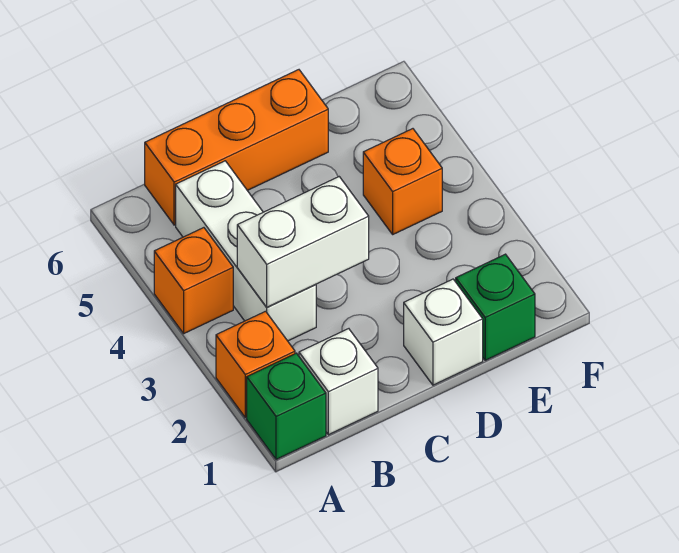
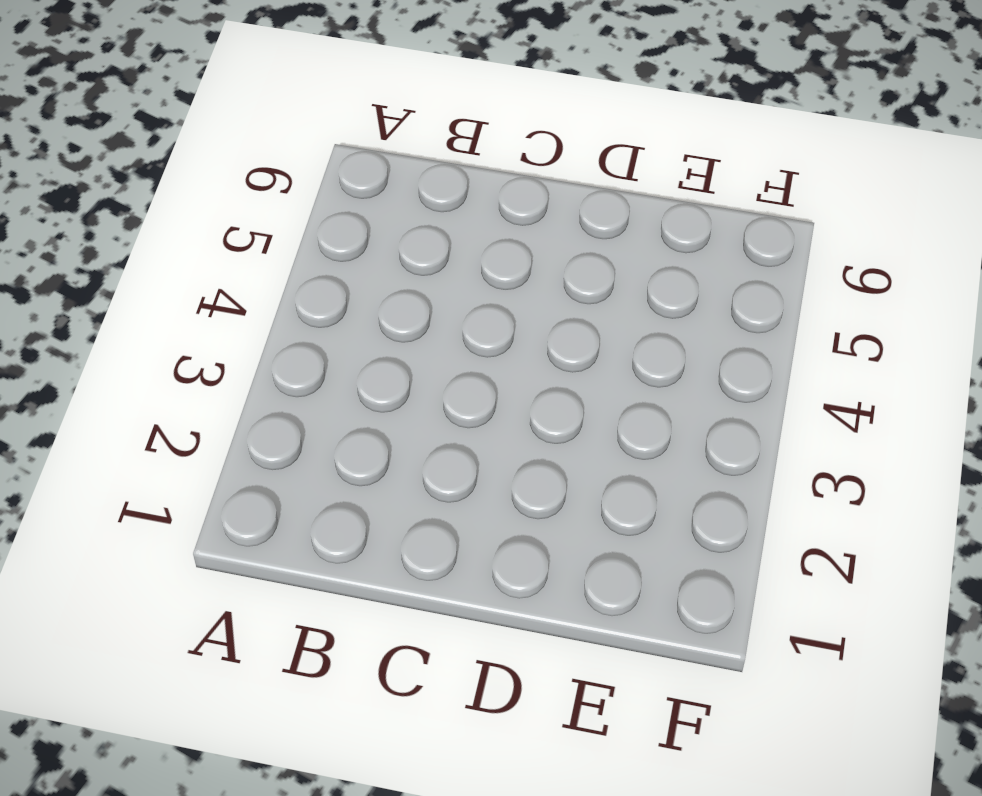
none -> green 1x1 brick [247,353,326,459]
none -> orange 1x1 brick [216,311,295,417]

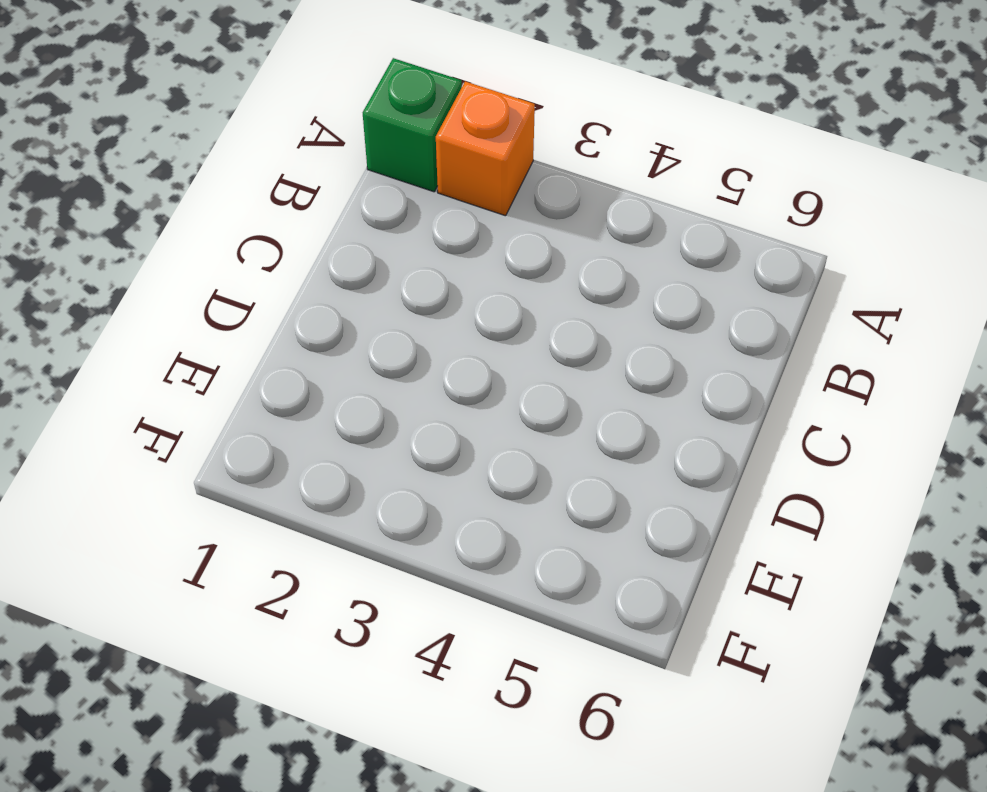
none -> orange 1x1 brick [154,228,233,333]
none -> white 1x1 brick [299,329,378,435]

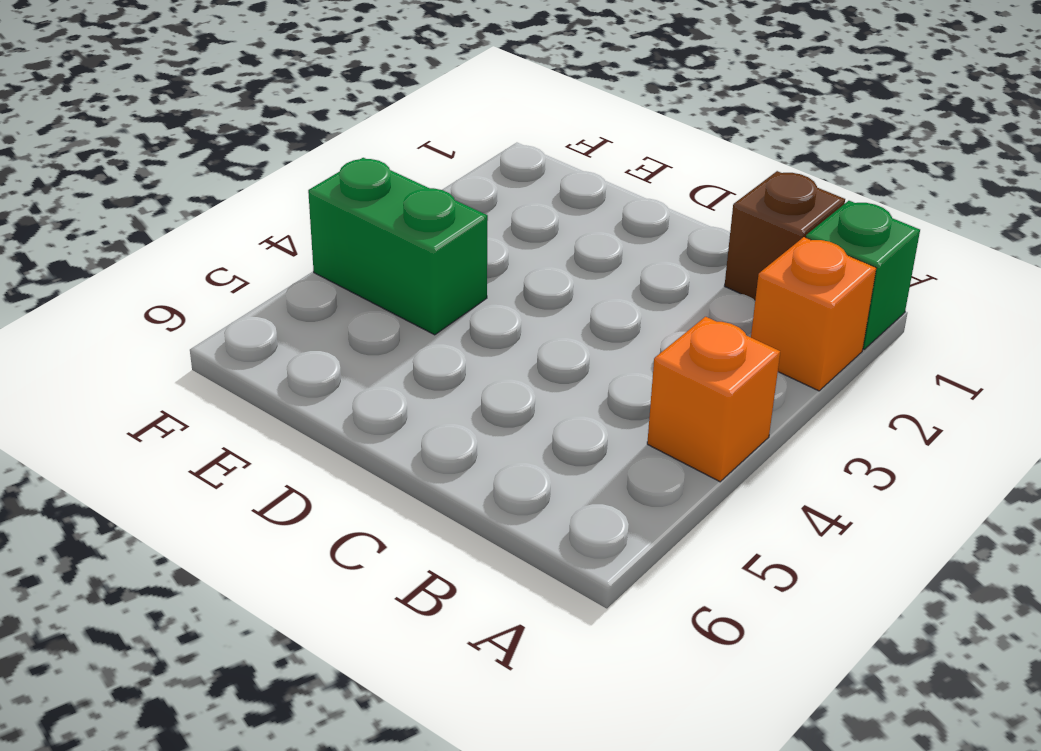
brown 1x1 brick [725,171,845,300] -> white 1x1 brick [299,329,378,435]
green 1x2 brick [308,158,488,335] -> orange 1x1 brick [363,129,442,234]
none -> white 1x3 brick [176,161,316,341]
none -> orange 1x3 brick [145,70,328,225]

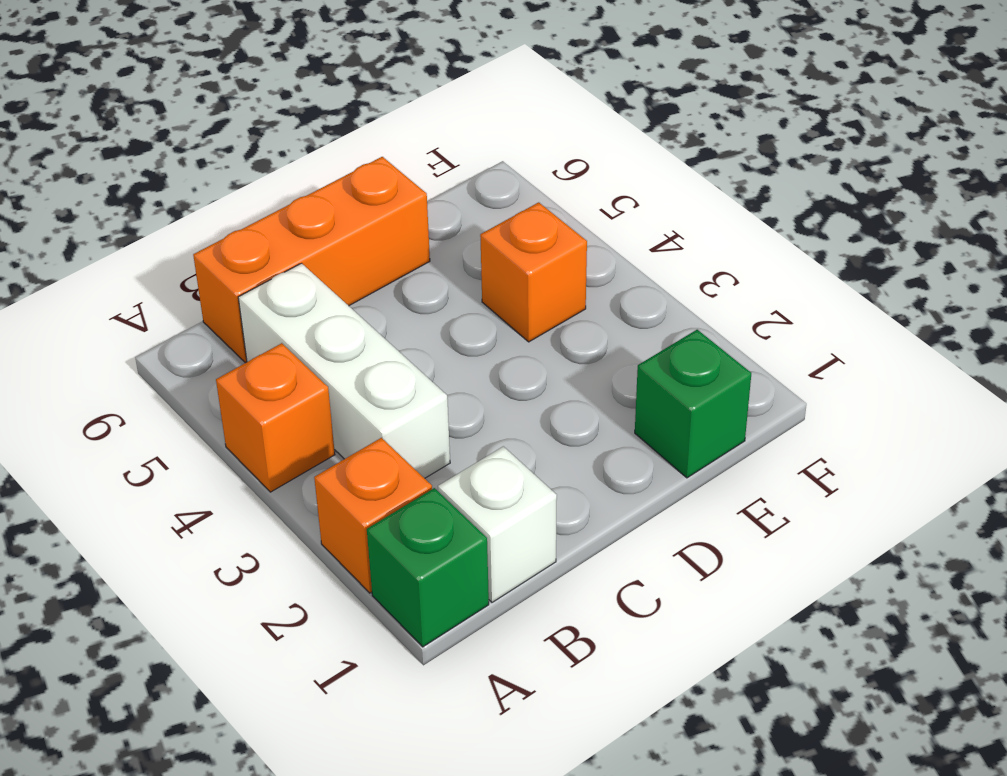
none -> white 1x1 brick [404,279,483,385]
none -> white 1x2 brick [237,177,369,307]

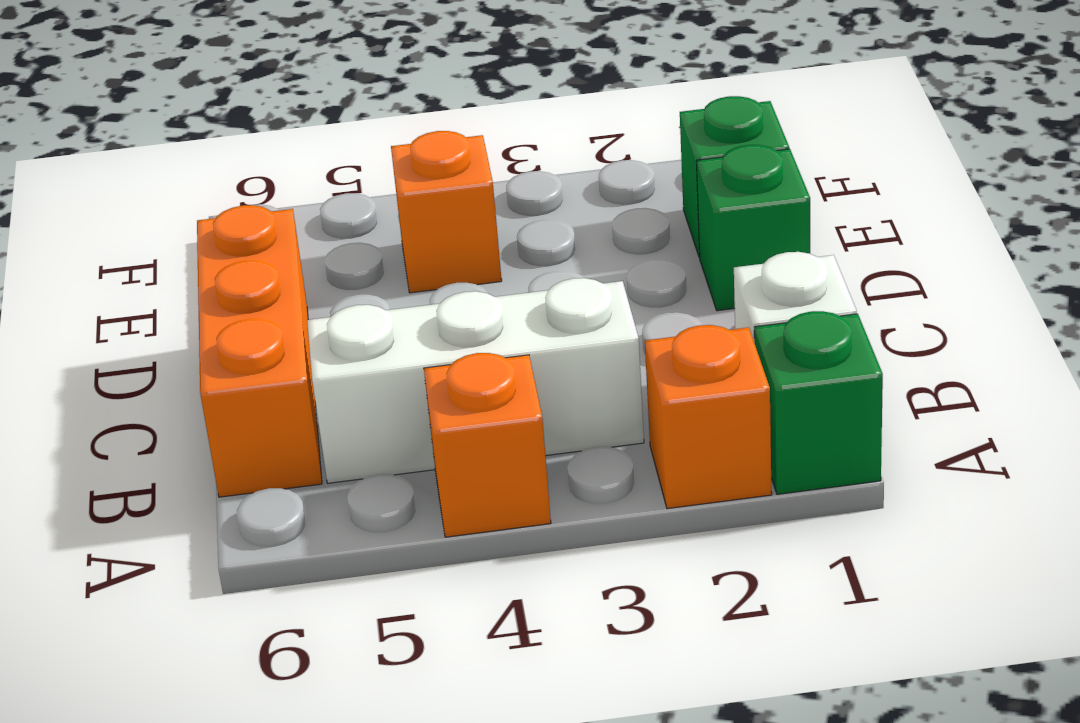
green 1x1 brick [696,145,810,311] -> white 1x1 brick [404,279,483,385]
none -> white 1x2 brick [237,177,369,307]

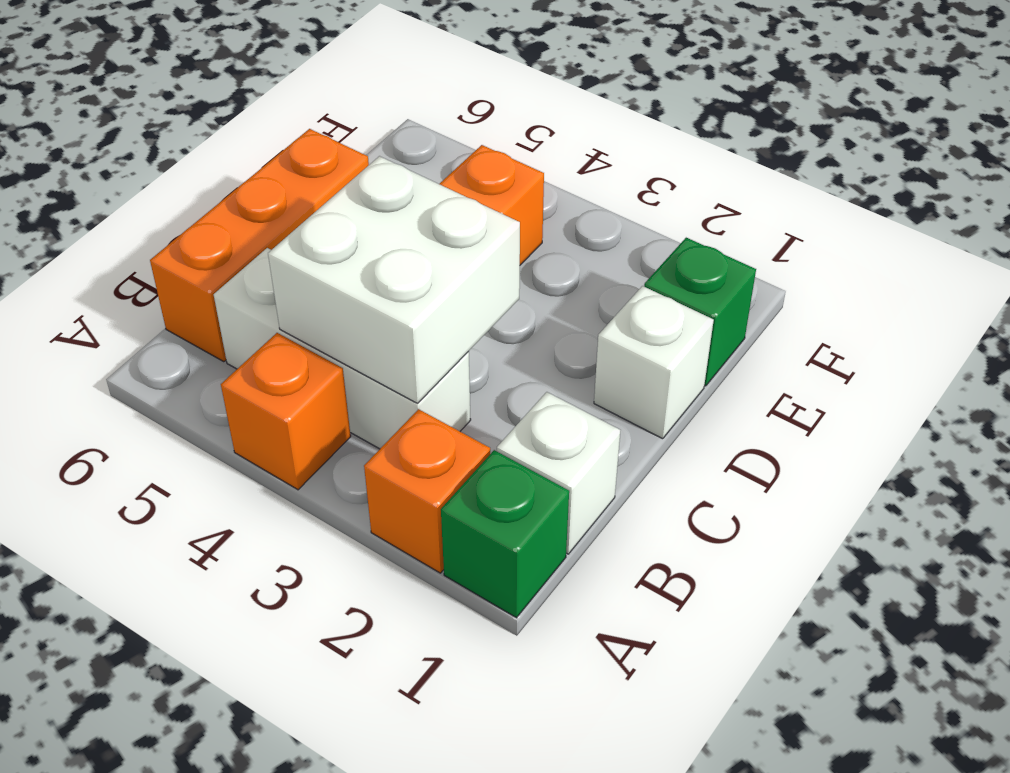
white 2x2 brick [268,156,520,403] -> white 1x2 brick [237,177,369,307]

